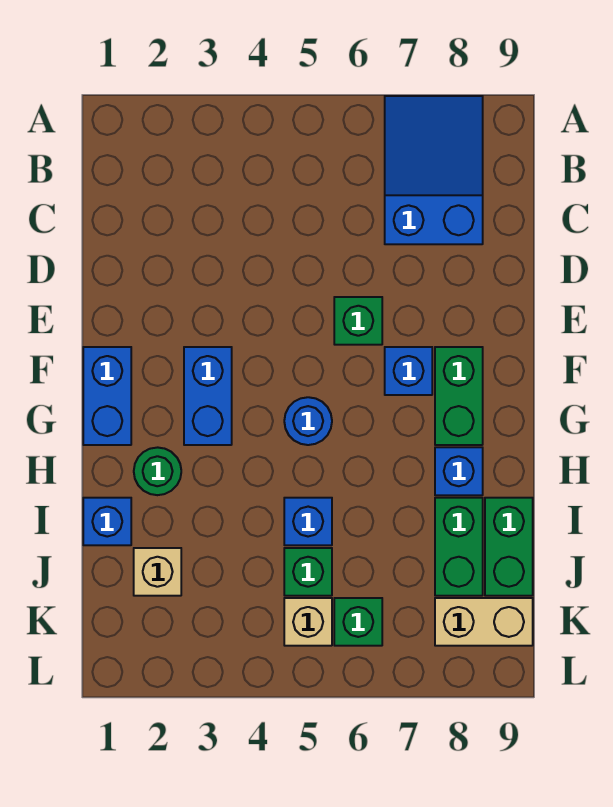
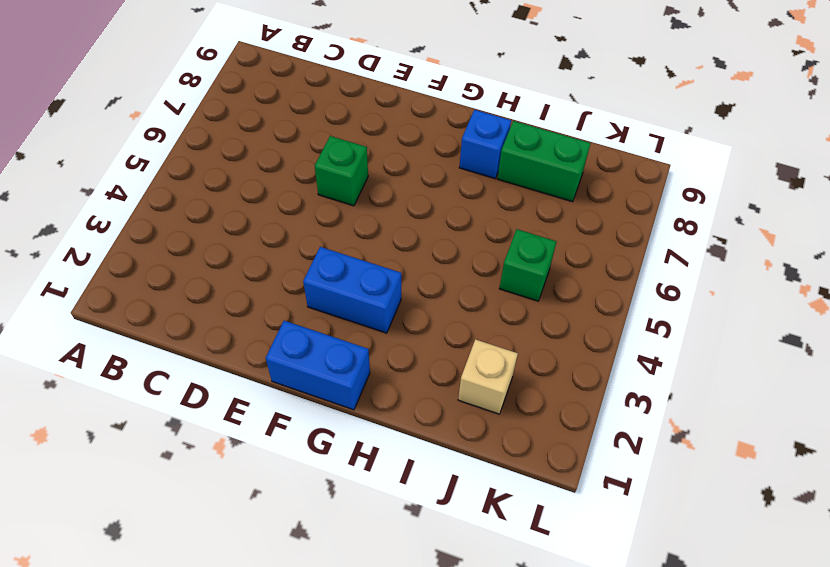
none -> blue 2x3 slope [385,96,483,244]
none -> blue 1x1 brick [385,347,432,395]
none -> green 1x2 brick [435,347,483,445]

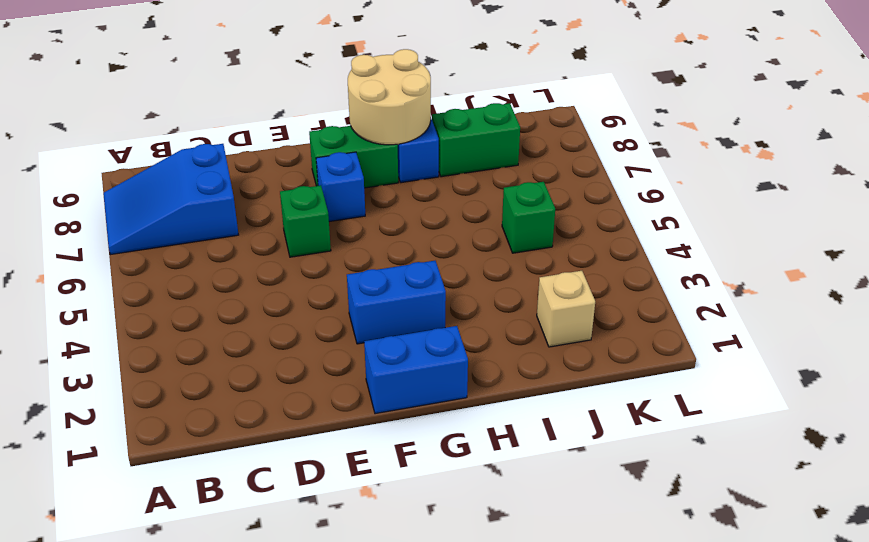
tan 2x2 round brick [348,49,431,145] -> none
none -> blue 1x1 round brick [284,397,332,445]
none -> green 1x1 round brick [134,447,181,495]
none -> blue 1x1 brick [83,498,131,545]

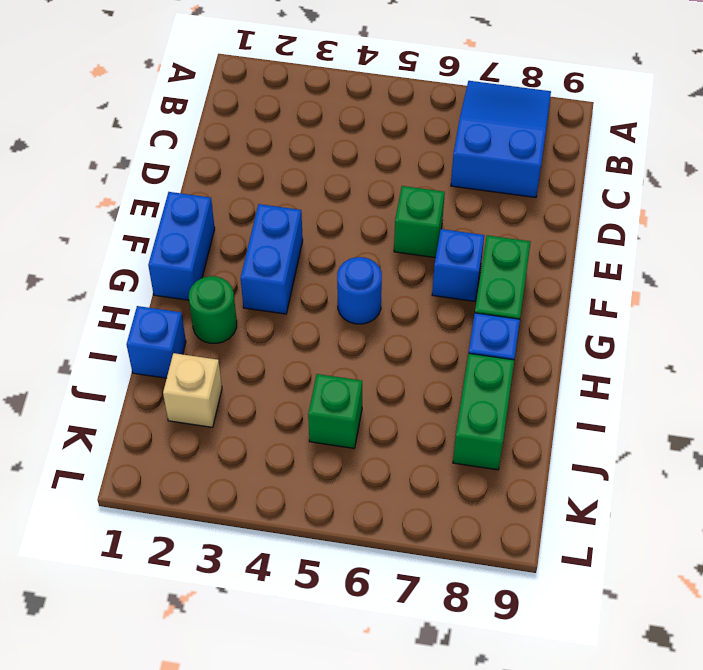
none -> blue 1x1 brick [284,498,332,545]
none -> green 1x2 brick [485,498,533,596]
none -> tan 1x1 brick [284,598,332,646]

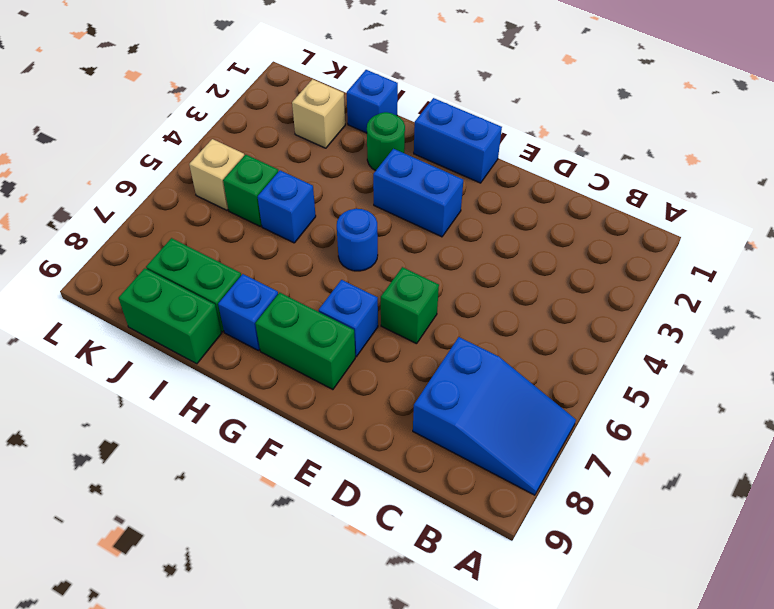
none -> green 1x1 brick [334,598,382,646]
none -> tan 1x2 brick [435,598,533,646]

